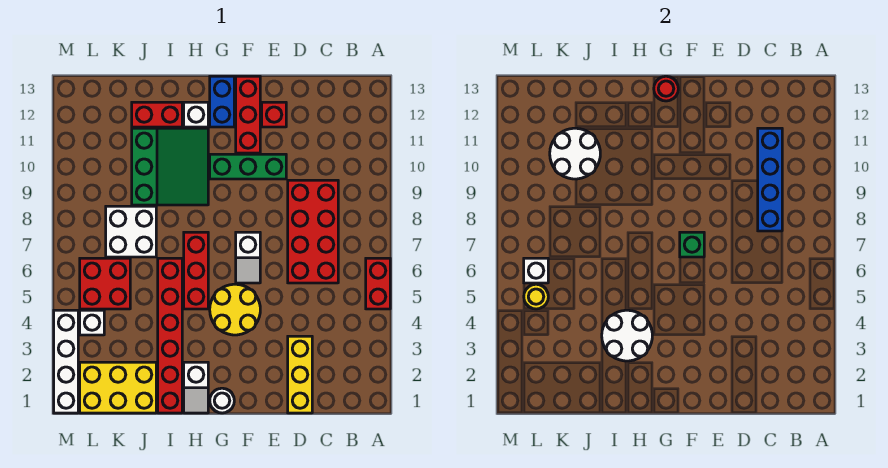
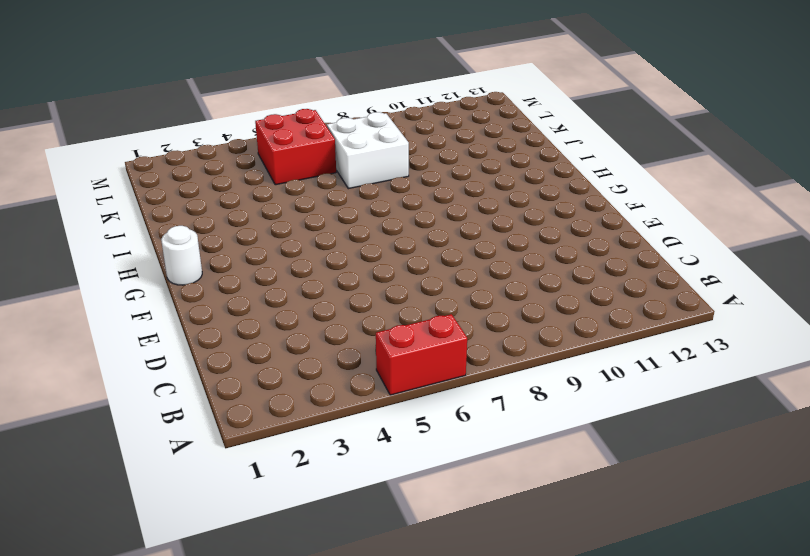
none -> red 2x4 brick [288,180,338,283]
none -> yellow 1x3 brick [288,336,312,413]
none -> green 1x3 brick [210,154,286,179]

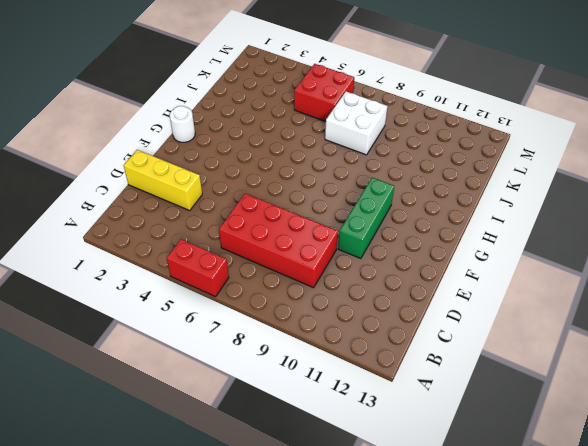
none -> red 1x1 brick [262,102,286,127]
none -> yellow 2x2 round brick [210,284,260,335]
none -> white 1x2 slope [236,232,260,283]

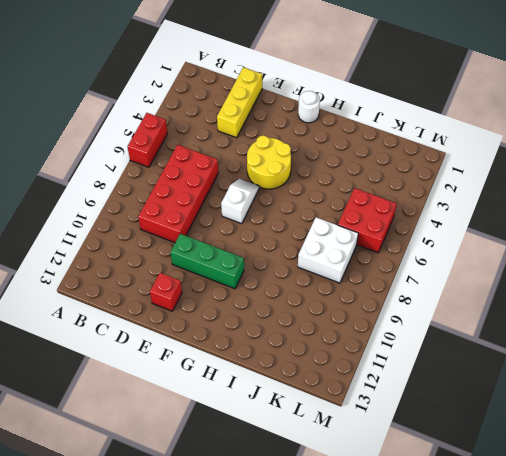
none -> red 1x3 brick [236,76,260,153]
none -> blue 1x2 brick [210,76,234,127]
none -> white 1x2 slope [184,362,208,413]

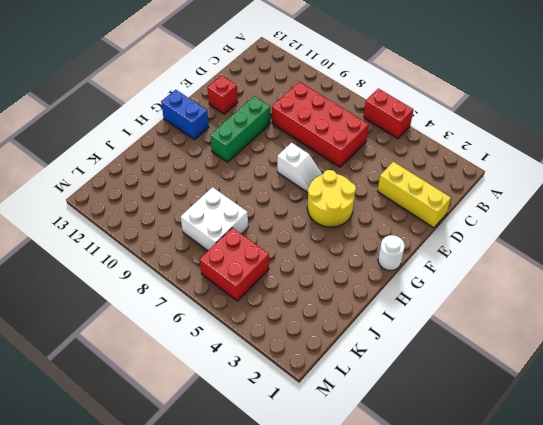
none -> red 1x3 brick [236,76,260,153]
none -> white 1x2 slope [184,362,208,413]
none -> red 1x3 brick [184,232,208,309]

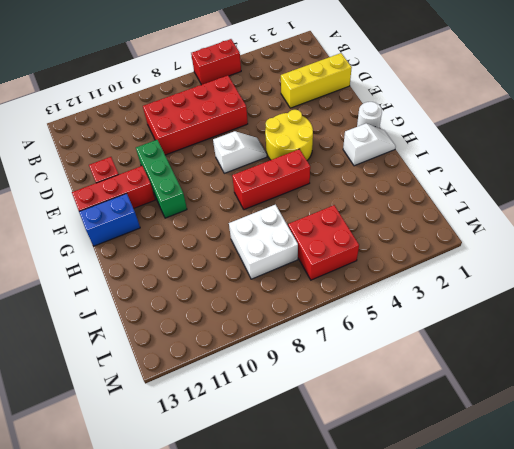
none -> green 3x3 slope [132,128,208,205]
none -> white 1x1 brick [184,102,208,127]
none -> red 1x6 brick [158,258,182,413]

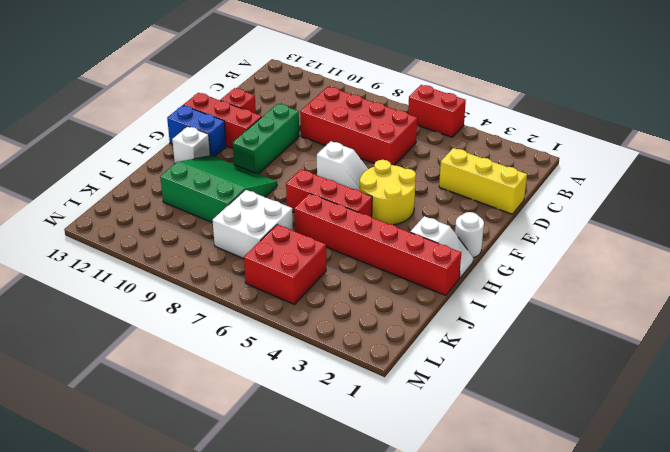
none -> red 1x2 brick [132,102,182,127]
none -> yellow 2x3 brick [80,362,156,413]
none -> white 1x1 brick [80,310,104,335]

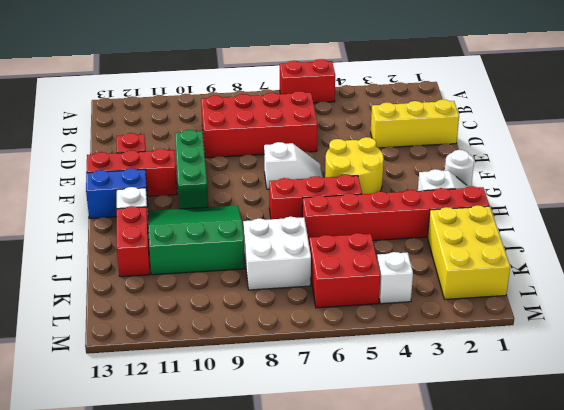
none -> white 1x4 brick [54,310,78,413]
none -> blue 1x4 brick [758,128,782,231]
none -> green 1x1 brick [680,232,704,257]

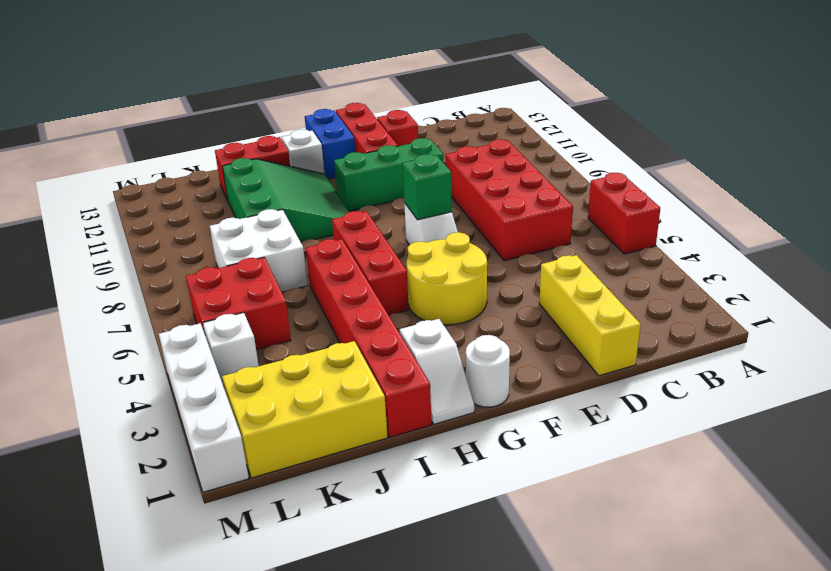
none -> blue 1x4 brick [758,128,782,231]
none -> red 1x1 round brick [654,76,678,101]
none -> white 2x2 round brick [602,310,652,361]

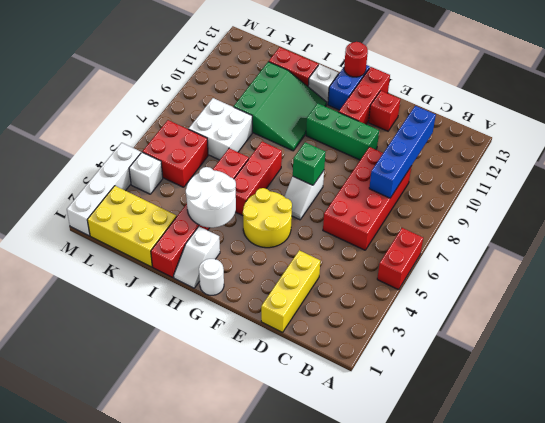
none -> white 2x2 round brick [550,128,600,179]
none -> yellow 1x1 round brick [524,284,548,309]
none -> white 1x1 brick [524,258,548,283]

